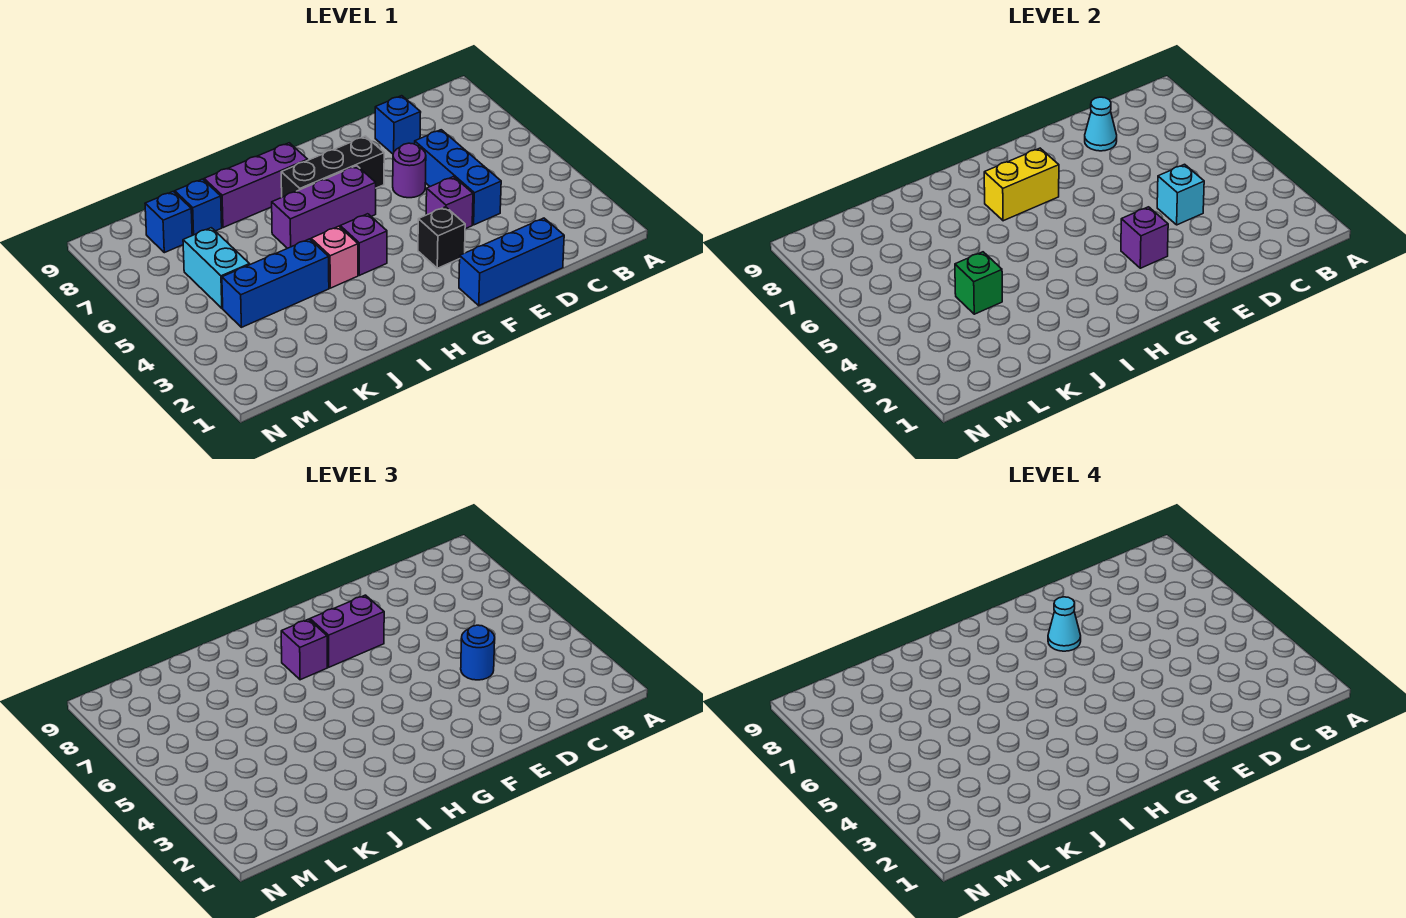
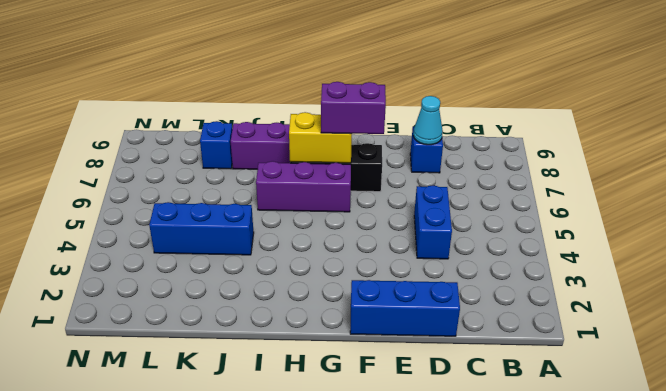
blue 1x2 brick [414,185,452,259] -> blue 1x3 brick [415,130,501,225]
none -> purple 1x1 brick [426,177,473,229]
none -> purple 1x1 round brick [393,143,426,198]
none -> black 1x1 brick [418,207,465,268]

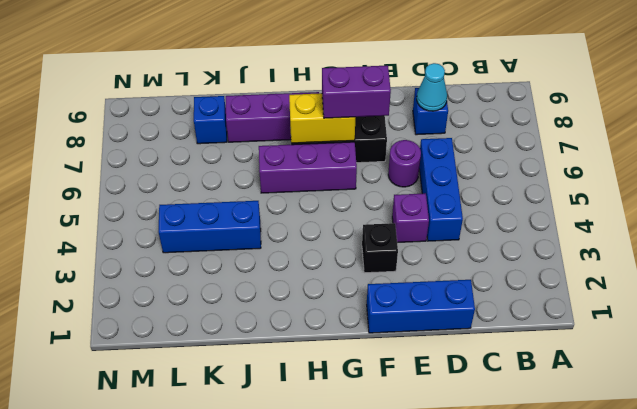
none -> purple 1x1 brick [340,214,387,275]
none -> pink 1x1 brick [311,226,358,288]
none -> cyan 1x2 brick [183,228,250,308]

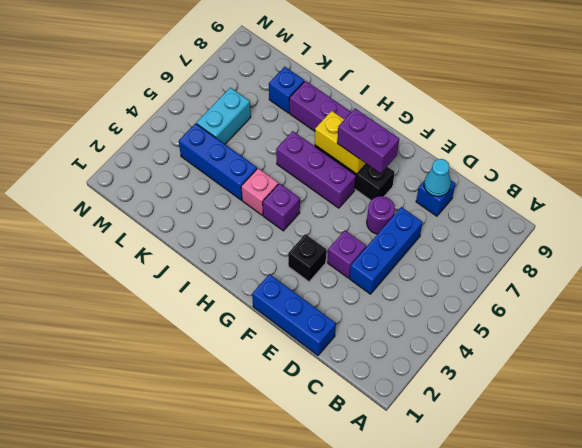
none -> blue 1x1 brick [145,192,192,253]
none -> cyan 1x1 brick [1157,164,1204,225]
none -> purple 1x1 brick [1121,207,1168,268]

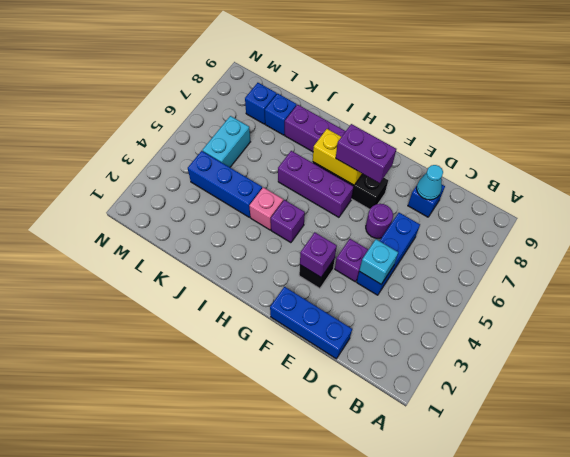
none -> green 1x1 brick [955,252,1002,314]
none -> blue 1x1 round brick [461,625,495,680]
none -> purple 1x1 brick [281,619,327,680]

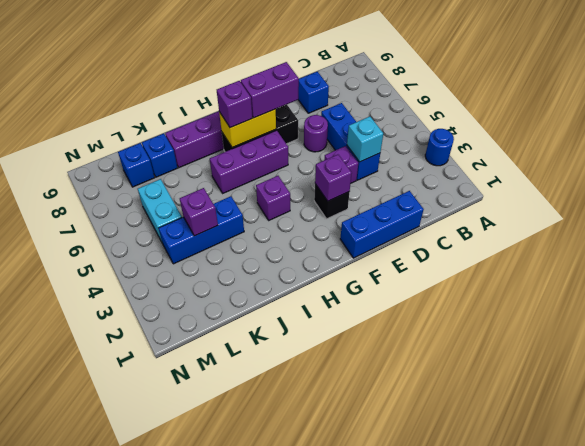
blue 1x1 round brick [425,129,454,166] -> blue 1x1 round brick moved to [461,625,495,680]
purple 1x1 brick [180,188,218,236] -> green 1x1 brick [955,252,1002,314]
none -> pink 1x1 brick [311,226,358,288]
none -> cyan 1x1 cone [1085,97,1117,151]
none -> cyan 1x1 cone [1048,597,1081,651]

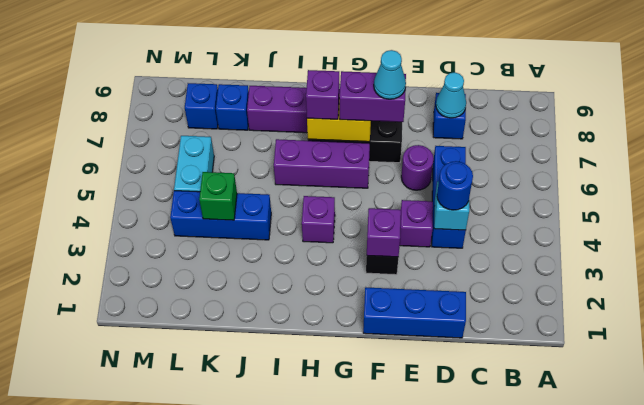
none -> pink 1x1 brick [311,226,358,288]

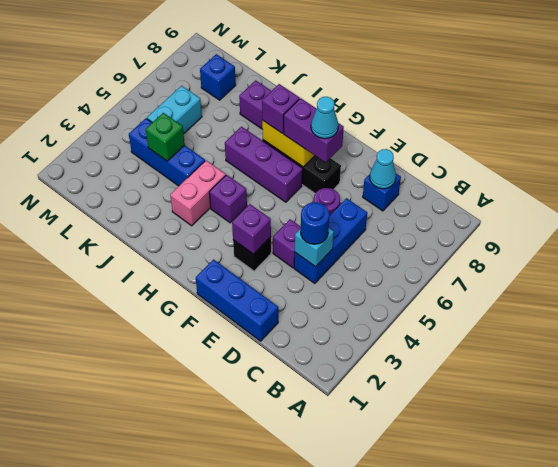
pink 1x2 brick [170,161,226,226] -> pink 1x1 brick [311,226,358,288]
none -> blue 1x1 brick [175,179,222,235]

